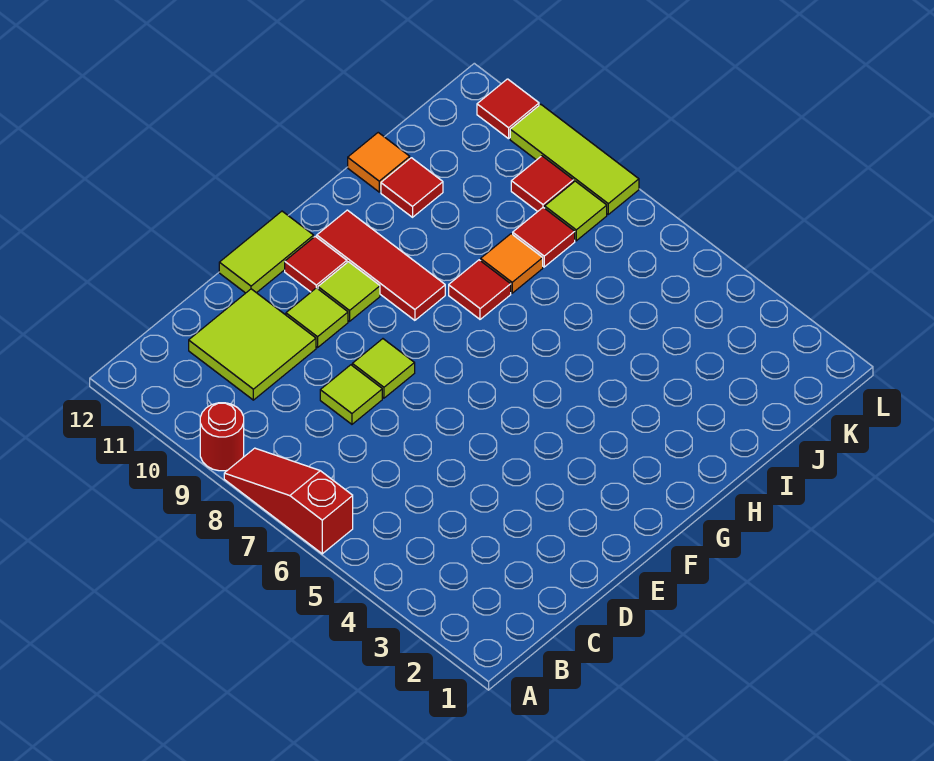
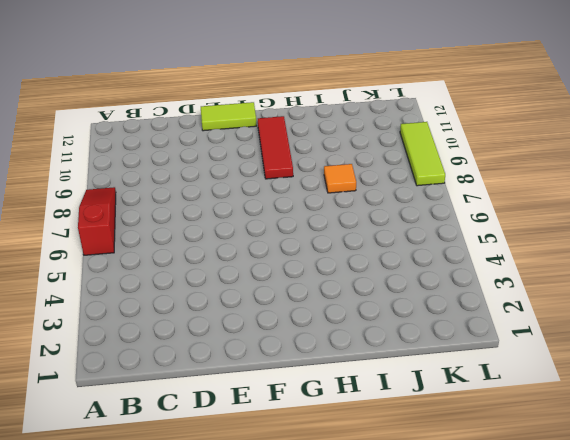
none -> red 1x1 round brick [200,403,244,471]
none -> lime 2x2 tile [189,289,316,400]
none -> lime 1x1 tile [320,365,382,424]

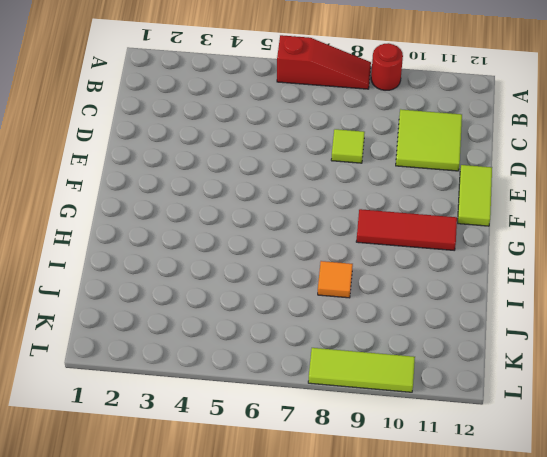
none -> lime 1x1 tile [352,339,415,398]
none -> lime 1x1 tile [286,288,348,348]
none -> lime 1x1 tile [318,262,380,321]

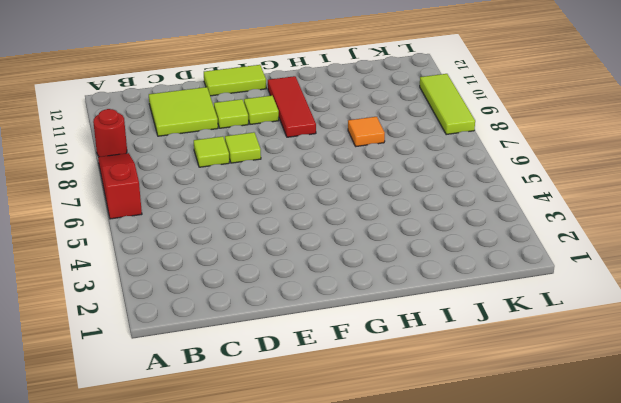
none -> red 1x1 tile [285,236,347,292]
none -> red 1x1 tile [449,260,511,319]
none -> red 1x1 tile [381,158,443,217]

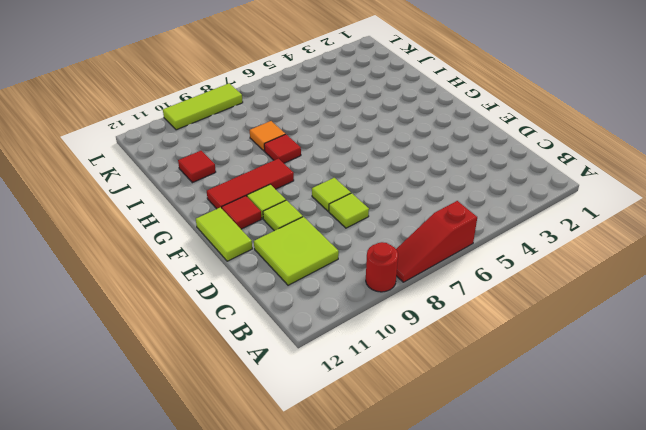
none -> orange 1x1 tile [348,133,410,192]
none -> red 1x1 tile [513,208,575,267]
none -> lime 1x1 tile [545,181,607,241]

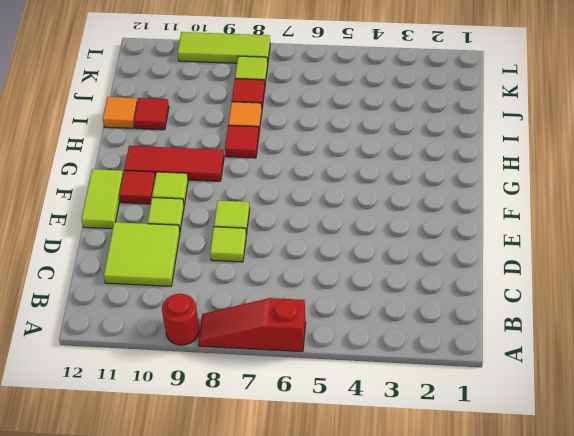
none -> red 1x1 tile [511,156,574,212]
none -> red 1x1 tile [477,79,539,139]

